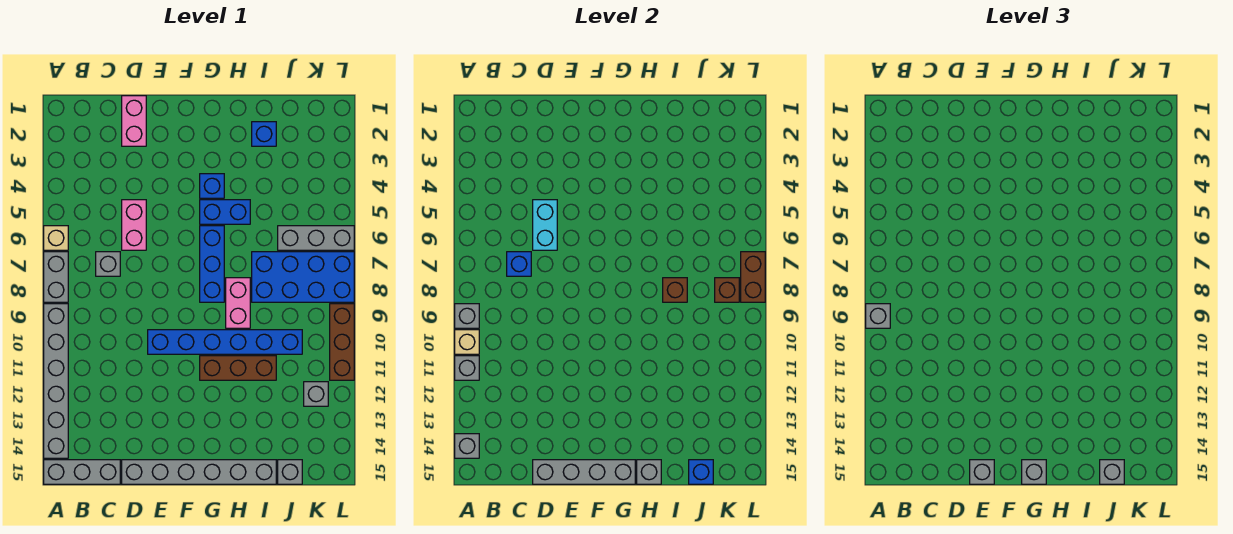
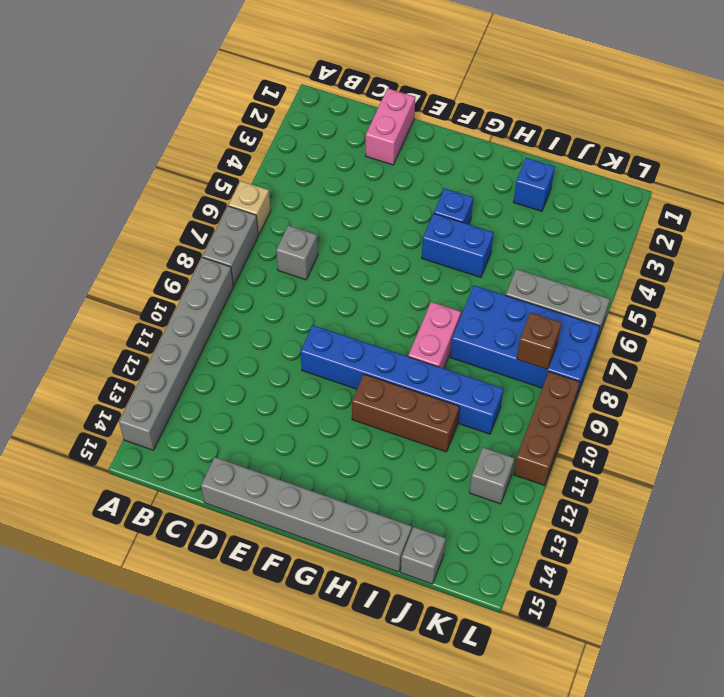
none -> grey 1x3 brick [44,460,120,484]
none -> pink 1x2 brick [122,200,146,250]
none -> blue 1x3 brick [200,226,224,302]
none -> grey 1x1 brick [455,304,479,328]

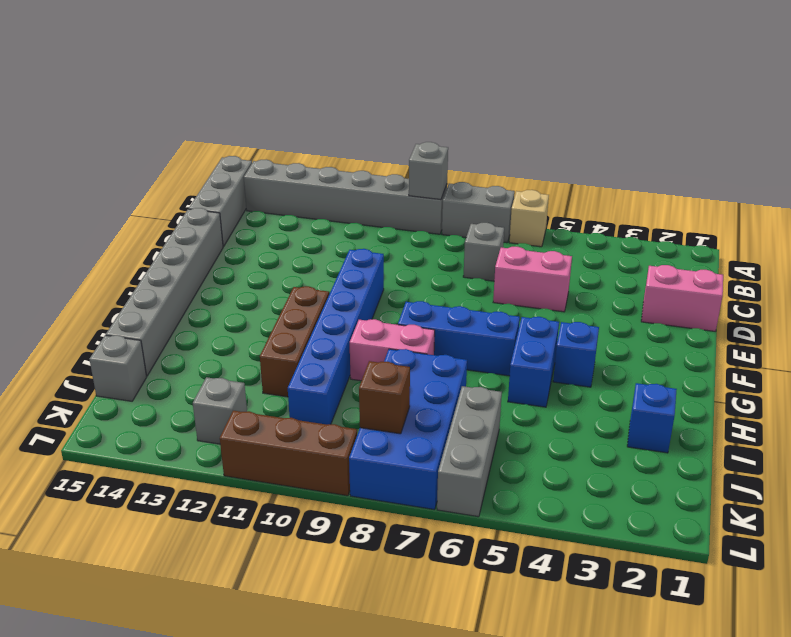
none -> tan 1x1 brick [455,330,479,354]
none -> grey 1x1 brick [455,356,479,380]
none -> grey 1x1 brick [455,434,479,458]
none -> blue 1x1 brick [507,252,531,276]

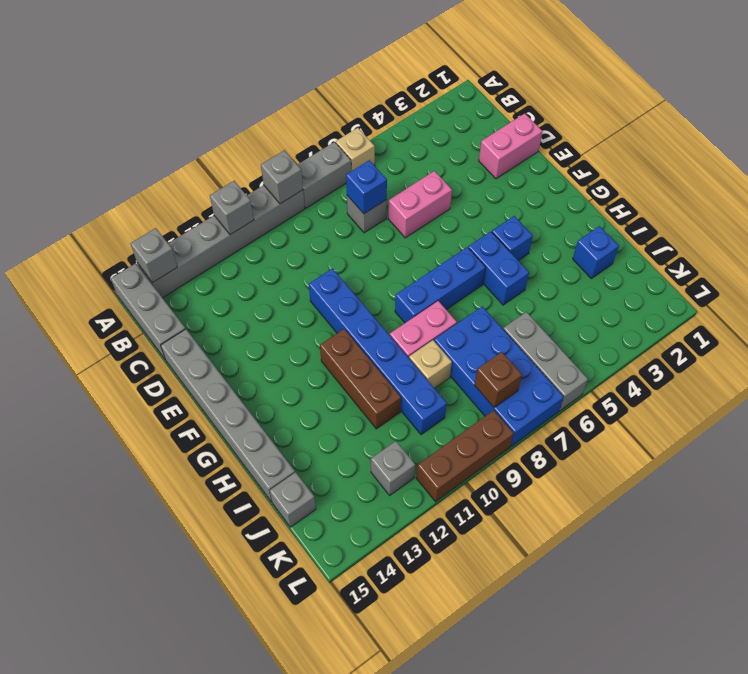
tan 1x1 brick [409,340,452,388] -> tan 1x1 brick moved to [455,330,479,354]
none -> cyan 1x2 brick [533,200,557,250]
none -> grey 1x4 brick [533,460,635,484]
none -> grey 1x1 brick [637,460,661,484]
none -> brown 1x1 brick [663,278,687,302]

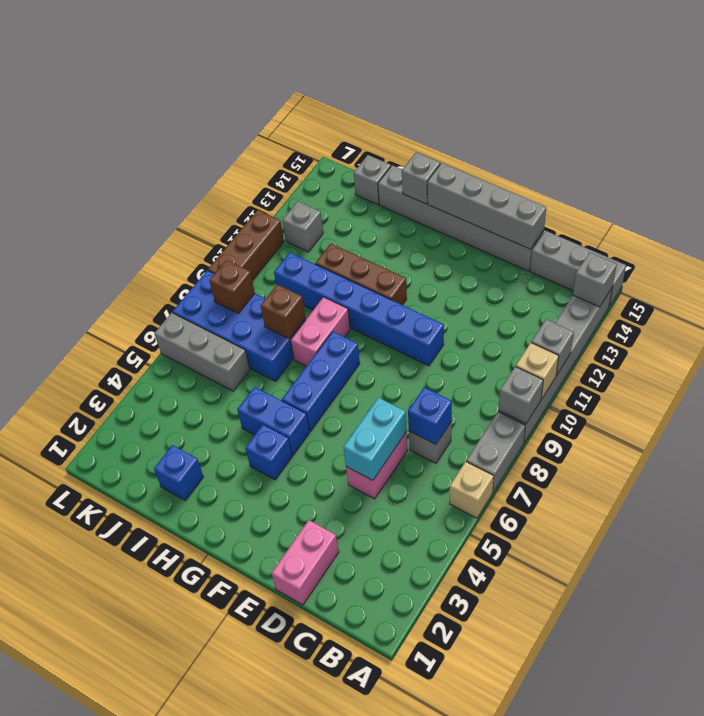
none -> blue 1x1 brick [689,460,713,484]
none -> brown 1x2 brick [741,252,765,302]
none -> grey 1x1 brick [866,304,890,328]
none -> grey 1x1 brick [970,460,994,484]

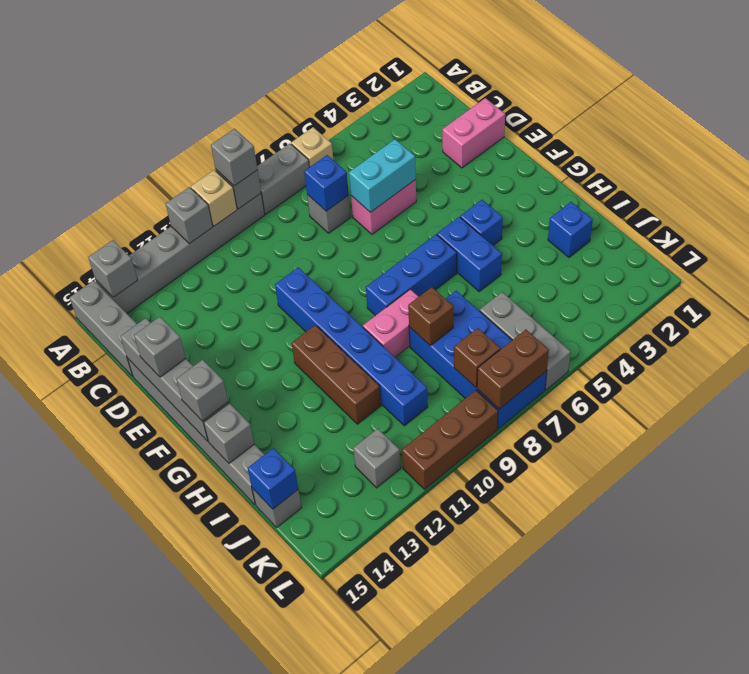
none -> grey 1x1 brick [1100,460,1124,484]

